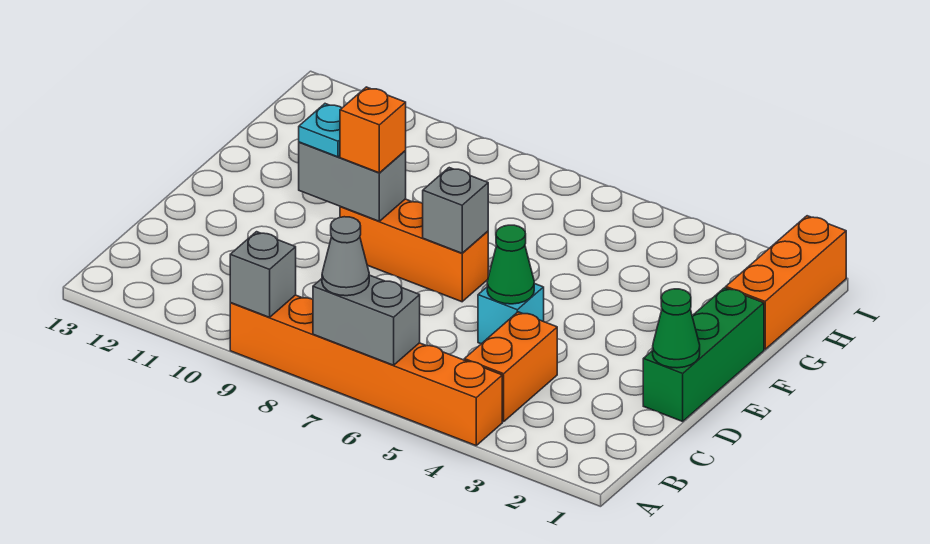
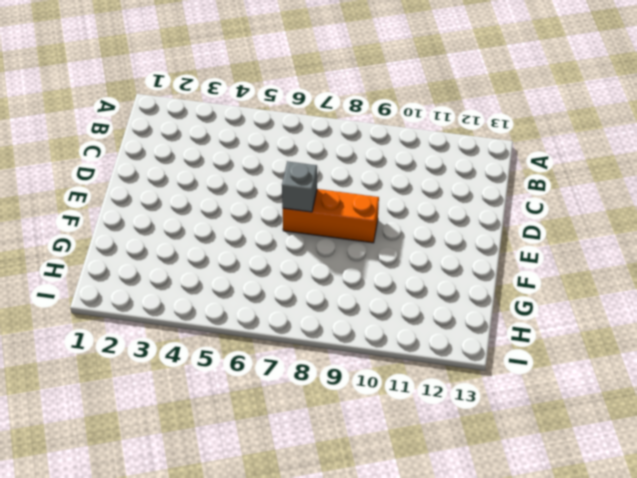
none -> orange 1x6 brick [230,295,502,446]
none -> orange 1x2 brick [464,312,557,422]
none -> green 1x3 brick [643,288,764,421]

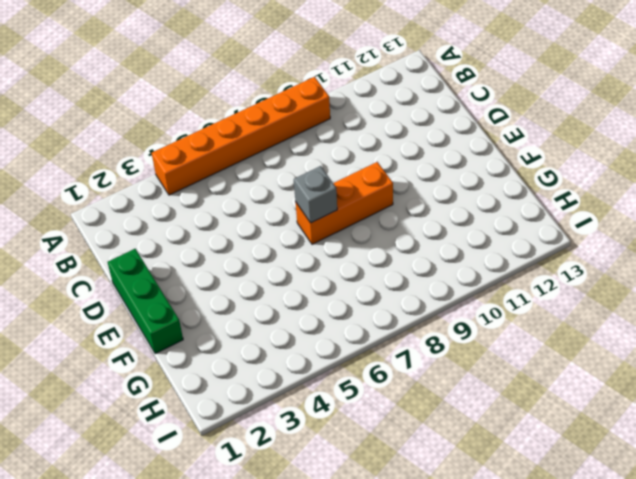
none -> orange 1x2 brick [464,312,557,422]
none -> cyan 1x1 brick [478,283,544,344]
none -> orange 1x3 brick [726,216,846,349]

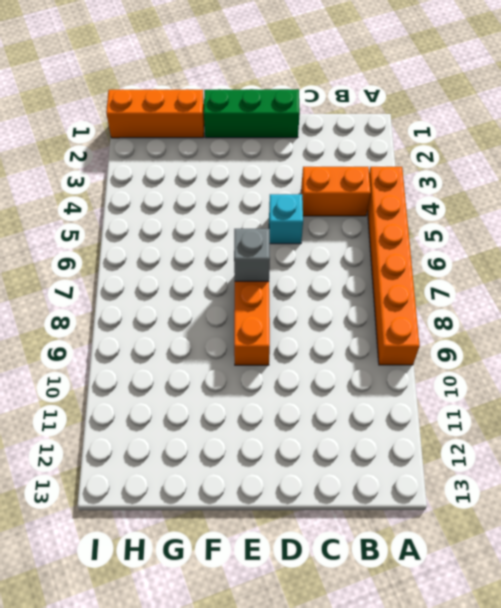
none -> grey 1x2 brick [313,275,420,365]
none -> grey 1x1 brick [230,232,296,317]
none -> green 1x1 cone [653,289,700,368]

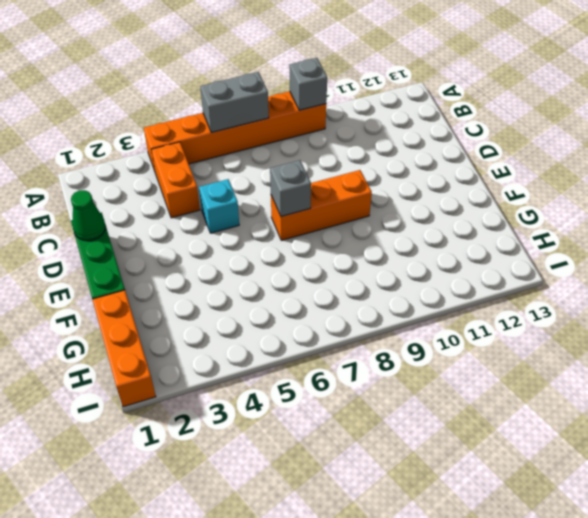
none -> green 1x1 cone [487,225,534,304]
none -> grey 1x2 brick [299,142,406,221]
none -> grey 1x1 cone [322,217,369,296]

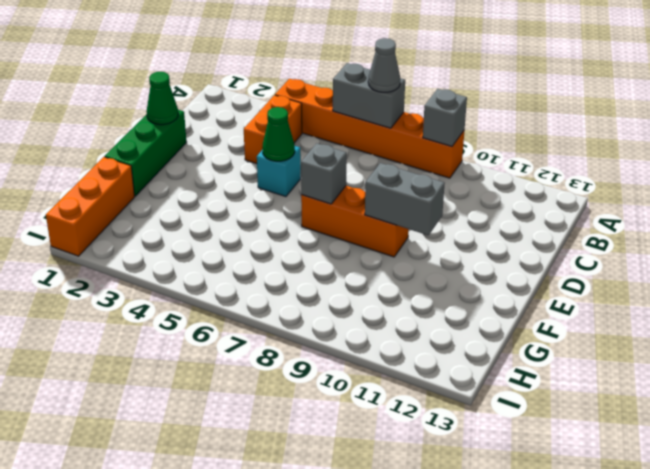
none -> orange 1x1 brick [340,87,406,173]
none -> cyan 1x1 plate [299,104,342,157]

